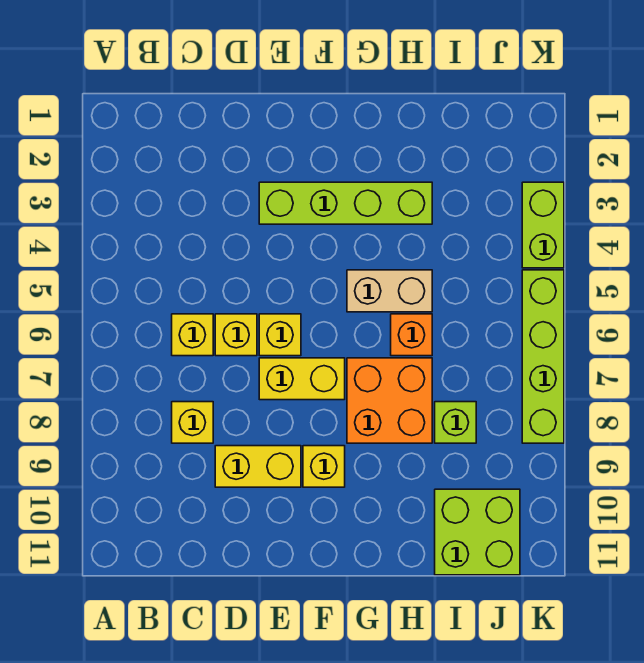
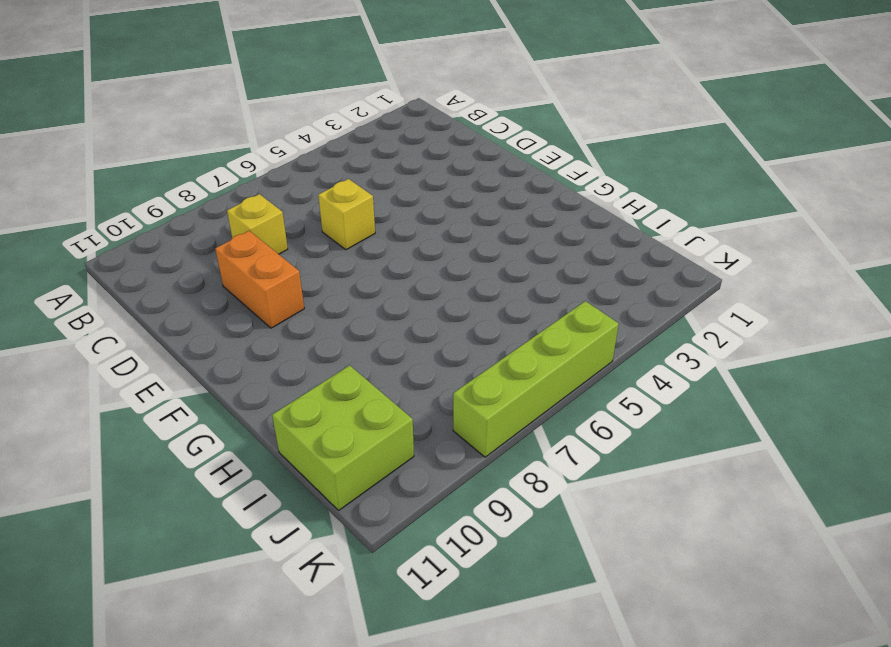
orange 1x2 brick [215,231,304,328] -> yellow 1x2 brick [215,446,301,487]
none -> yellow 1x1 brick [172,314,213,356]
none -> lime 1x4 brick [259,182,432,224]
none -> yellow 1x1 brick [259,314,301,356]

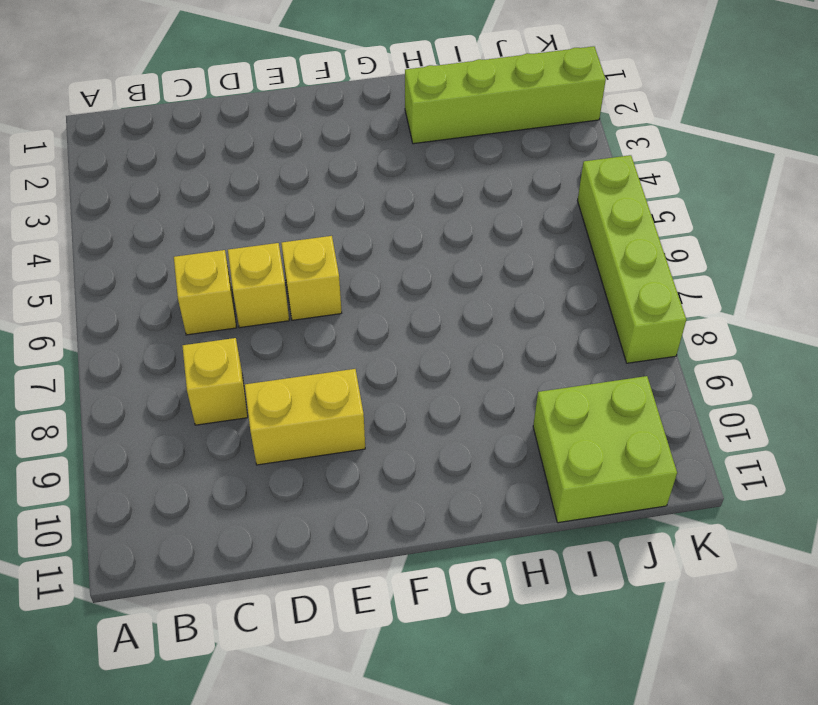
lime 1x4 brick [405,46,606,144] -> lime 1x4 brick moved to [259,182,432,224]
none -> yellow 1x2 brick [259,358,345,400]
none -> yellow 1x1 brick [303,446,345,487]
none -> tan 1x2 brick [347,270,432,312]

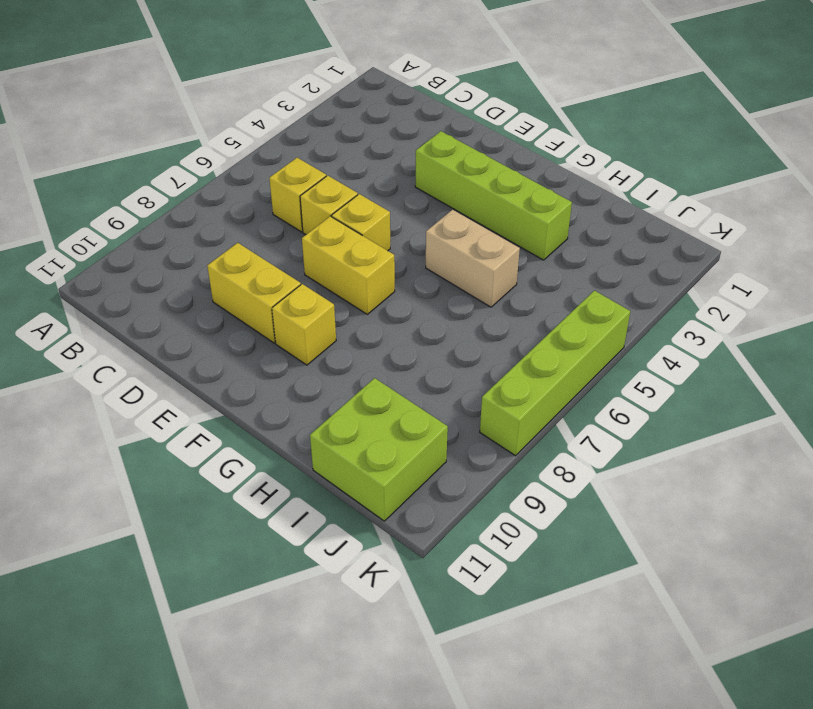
none -> yellow 1x1 brick [172,402,213,443]
none -> orange 2x2 brick [347,358,432,443]
none -> orange 1x1 brick [391,314,432,356]

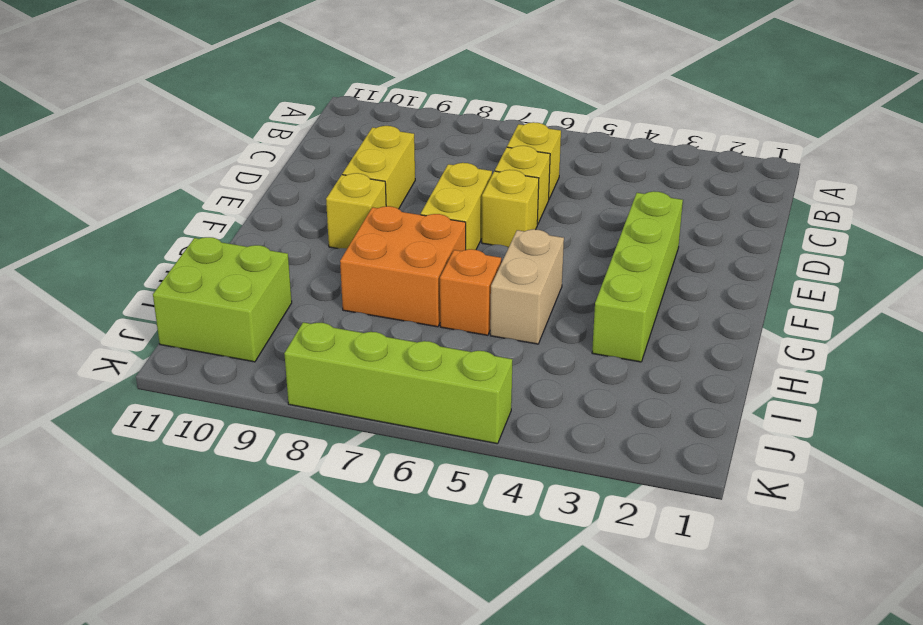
none -> yellow 1x1 brick [172,402,213,443]
none -> lime 1x1 brick [435,402,476,443]
none -> lime 1x2 brick [522,182,564,268]

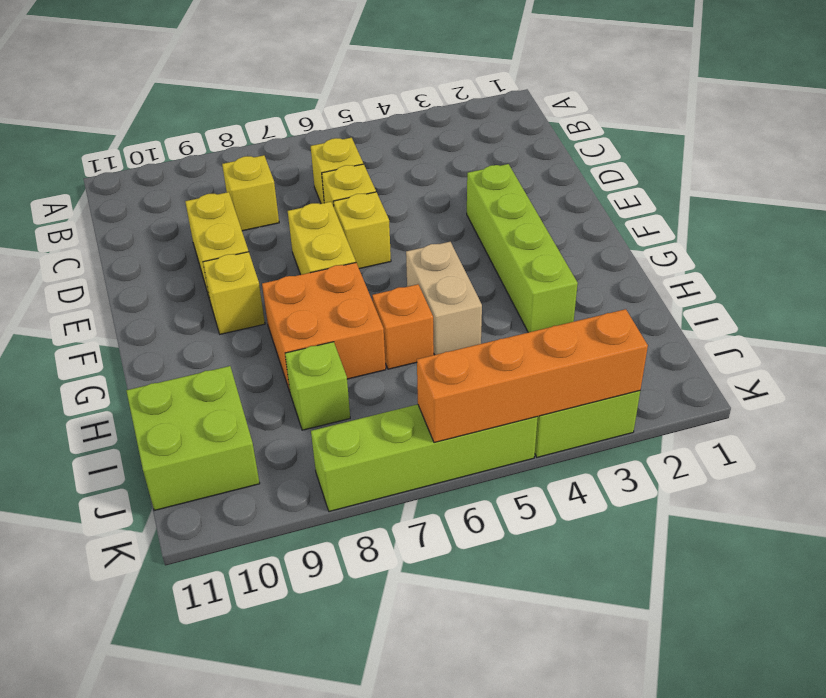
orange 1x4 brick [417,309,648,443] -> none

